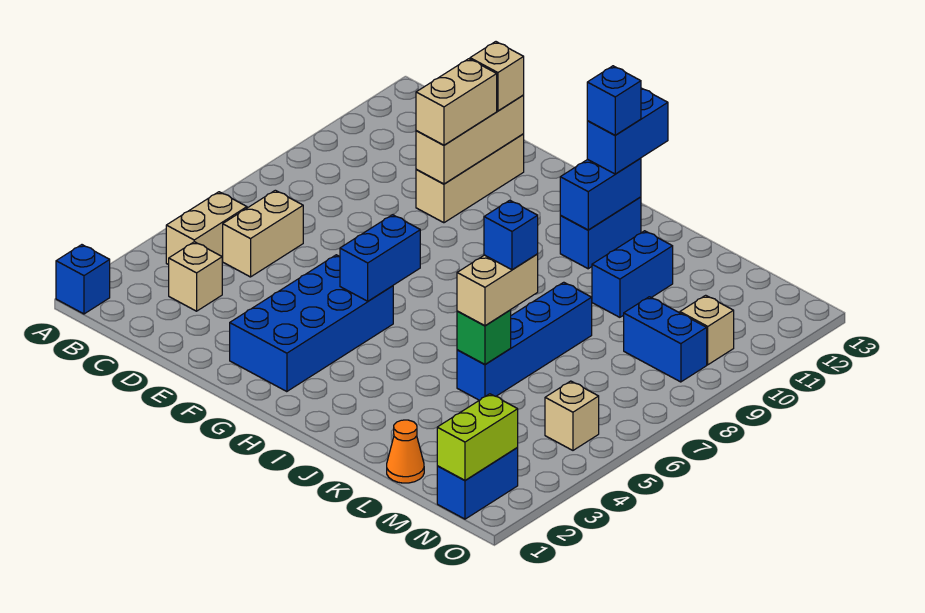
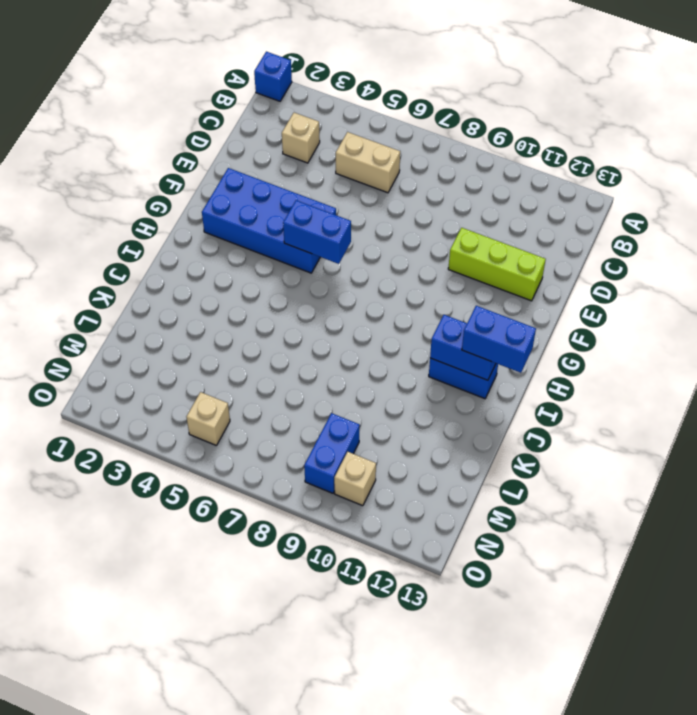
lime 1x3 brick [448,228,546,301] -> tan 1x3 brick [416,134,524,223]
none -> tan 1x2 brick [166,192,247,265]
none -> blue 1x4 brick [457,282,592,400]
none -> blue 1x2 brick [592,231,673,317]

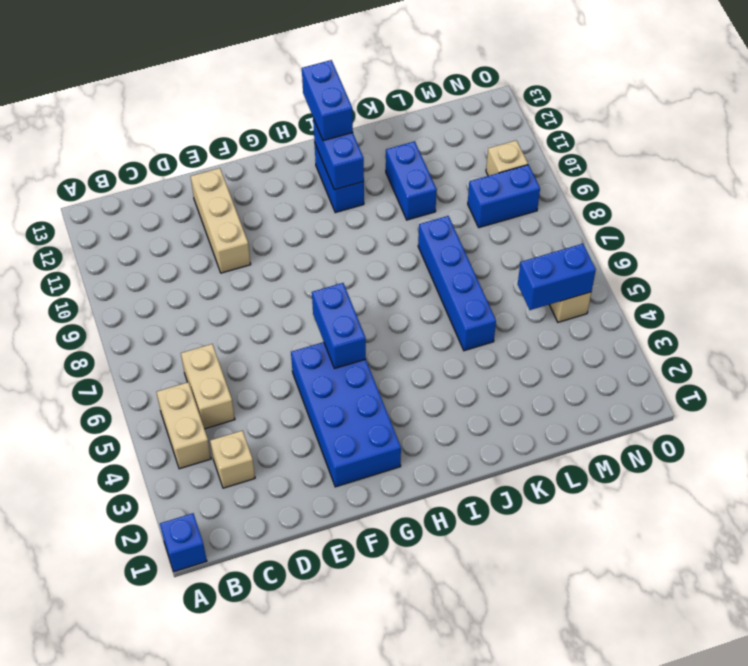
blue 1x2 brick [518,244,596,310] -> blue 1x2 brick turned to [437,447,518,519]
none -> orange 1x1 cone [387,420,424,483]
none -> tan 1x3 brick [416,95,524,184]
none -> green 1x1 brick [457,310,511,364]

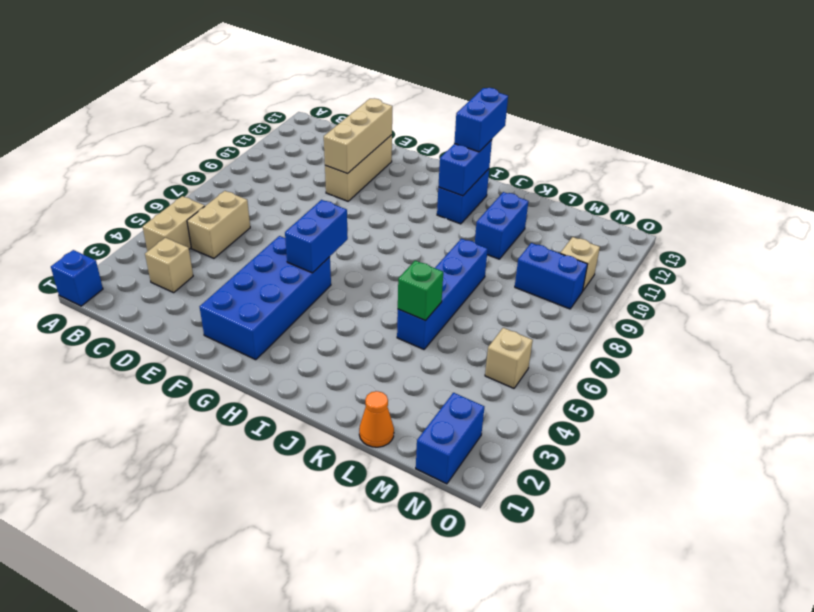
none -> lime 1x2 brick [437,394,518,480]
none -> tan 1x2 brick [416,59,497,145]
none -> tan 1x1 brick [470,42,524,111]

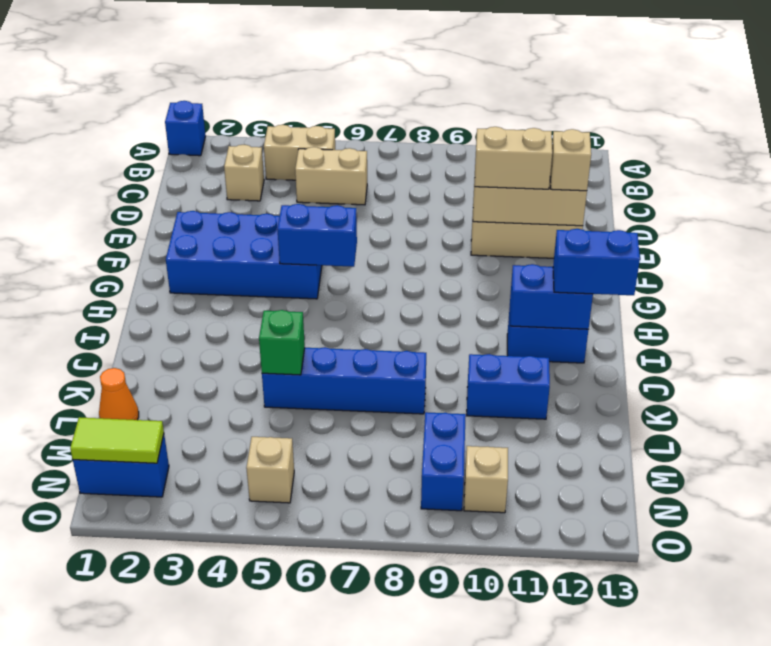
lime 1x2 tile [70,417,164,463] -> lime 1x2 brick [437,394,518,480]
none -> tan 1x2 brick [457,254,538,326]
none -> blue 1x1 brick [587,66,641,135]
none -> blue 1x1 brick [484,200,538,270]

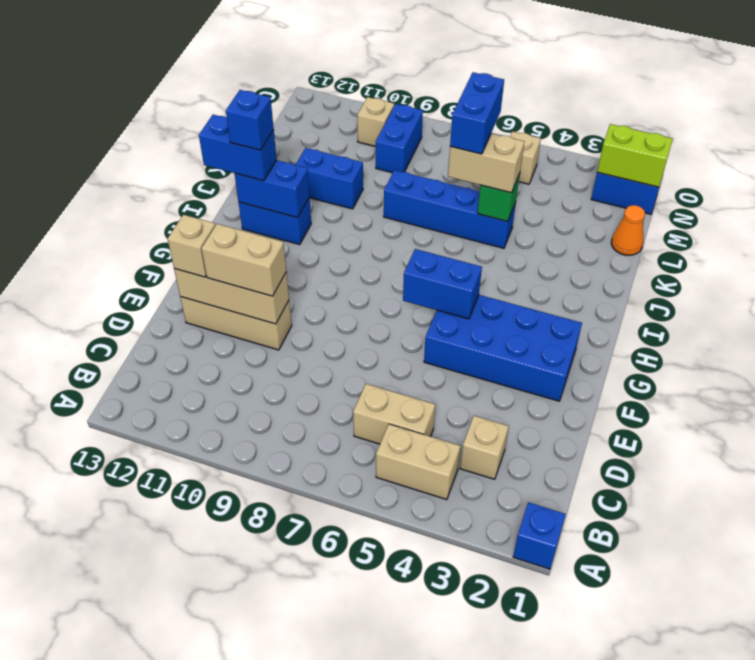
blue 1x2 brick [450,72,504,154] -> blue 1x1 brick [484,200,538,270]

